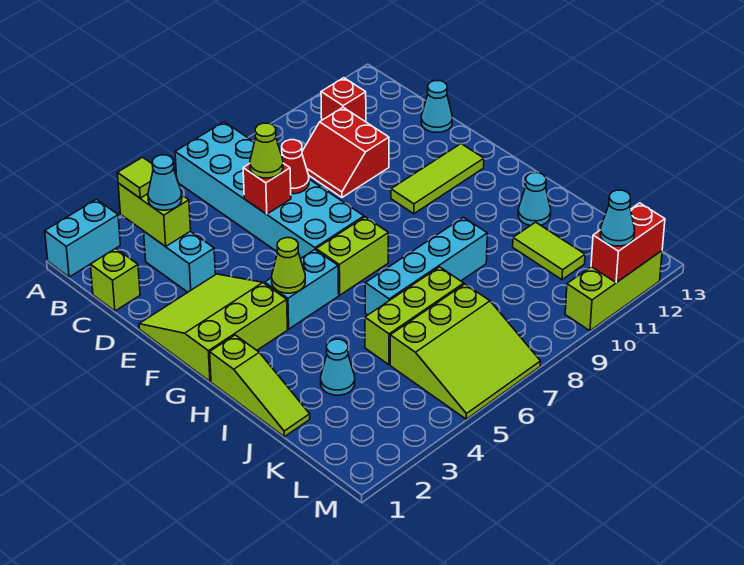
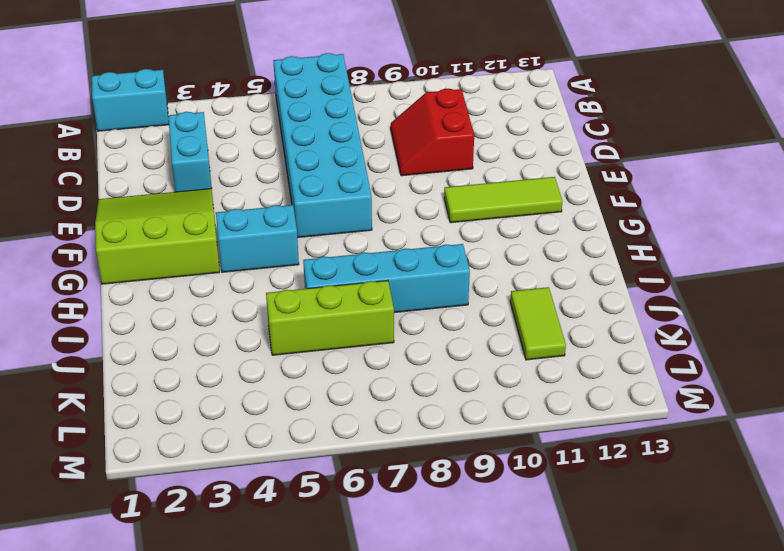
none -> red 1x1 brick [321,78,366,122]
none -> lime 1x1 brick [90,248,140,311]
none -> cyan 1x1 cone [421,81,452,132]

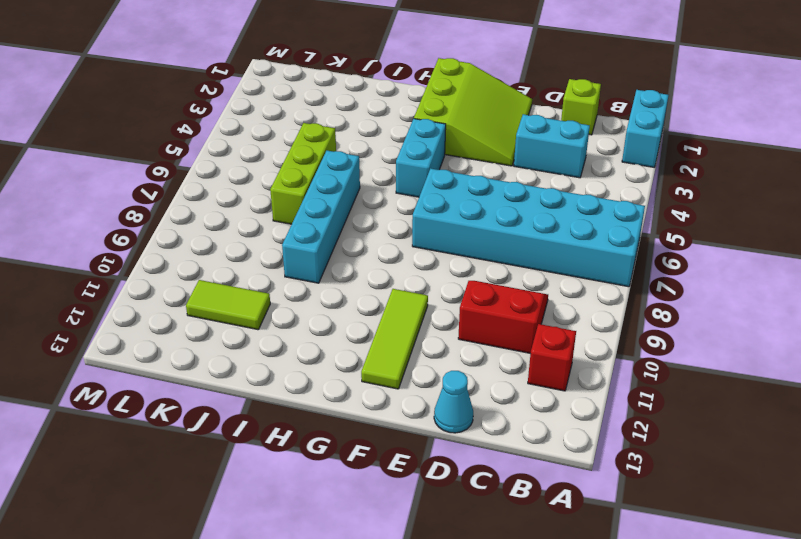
none -> lime 1x2 brick [316,217,388,295]
none -> lime 1x3 slope [210,335,310,437]
none -> cyan 1x1 cone [518,173,551,226]

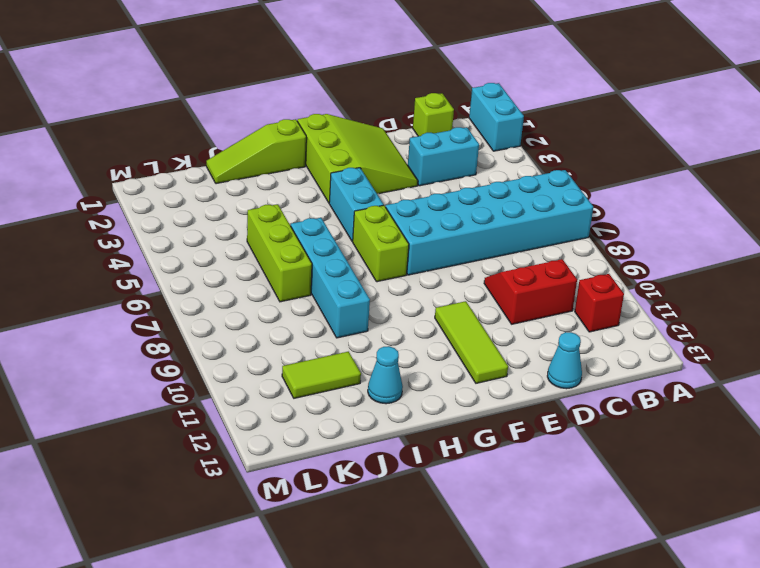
none -> cyan 1x1 cone [321,339,355,395]
none -> lime 3x3 slope [390,284,541,419]
none -> lime 1x3 brick [565,251,662,331]

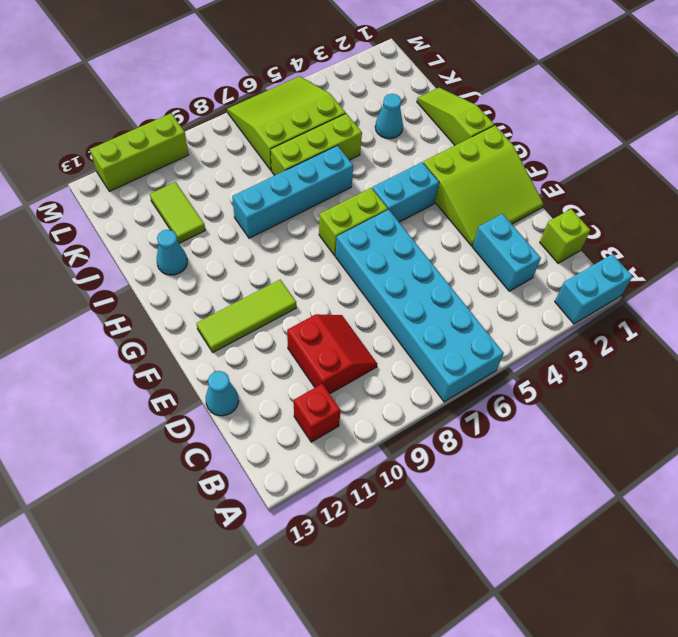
none -> lime 1x2 brick [118,183,191,247]
none -> red 1x1 brick [243,163,291,214]
none -> red 1x1 cone [282,140,309,194]

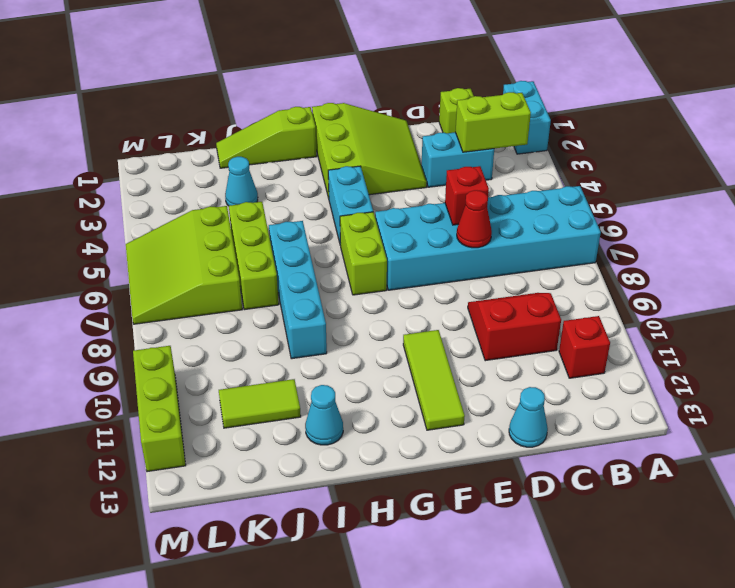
none -> lime 1x1 cone [272,238,305,293]
none -> red 1x2 brick [591,203,665,283]
none -> lime 1x1 tile [118,157,153,198]

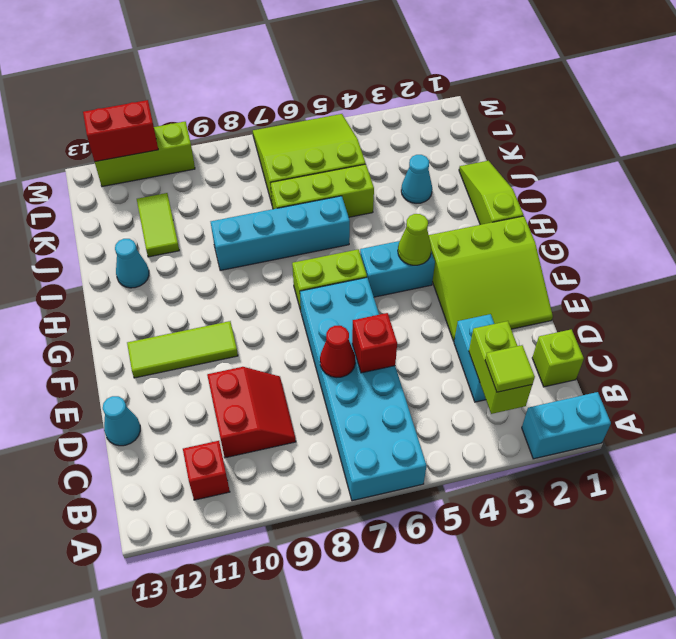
none -> cyan 1x1 cone [148,155,182,210]
none -> lime 1x1 cone [250,123,283,178]
none -> cyan 1x1 cone [600,190,635,246]

